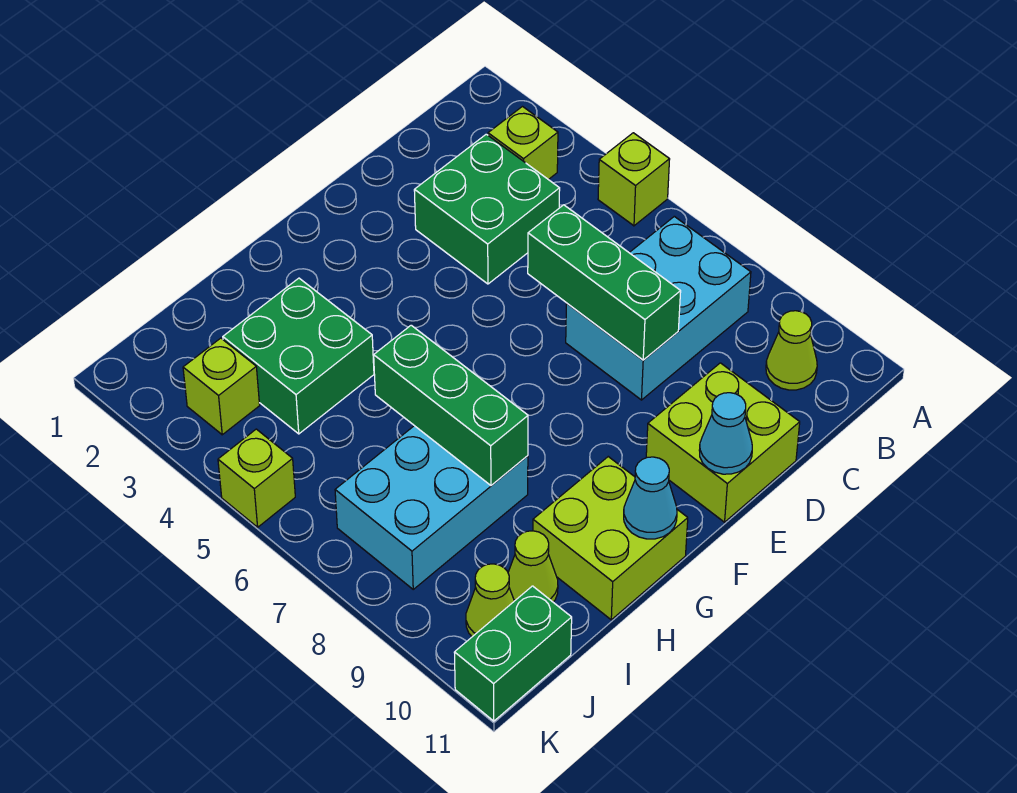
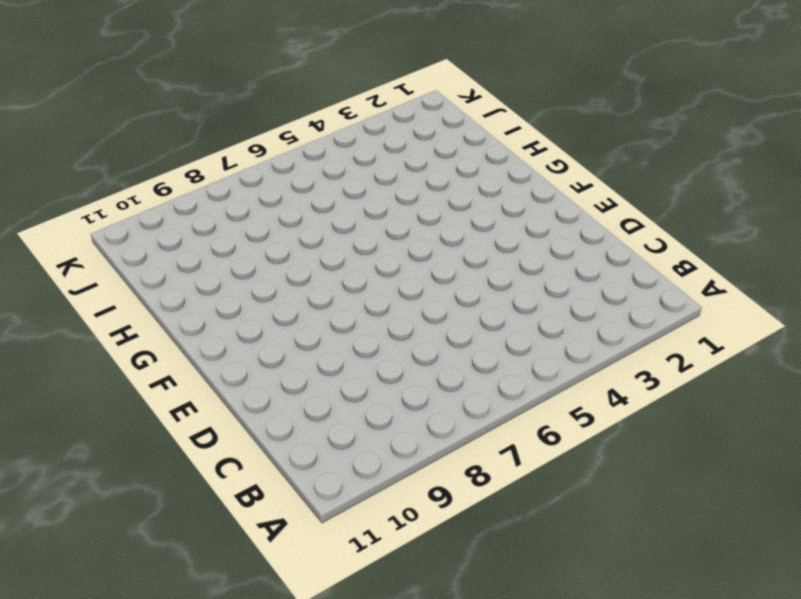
none -> lime 1x1 brick [598,133,670,226]
none -> lime 1x1 brick [488,107,558,180]
none -> cyan 2x3 brick [566,216,751,400]

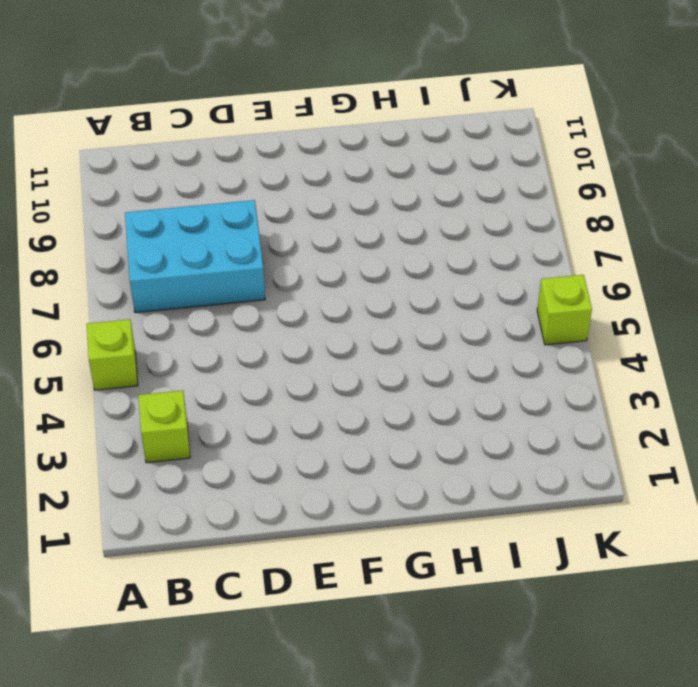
none -> lime 1x1 cone [766,311,817,390]
none -> green 2x2 brick [414,134,560,284]
none -> lime 2x2 brick [646,363,800,522]

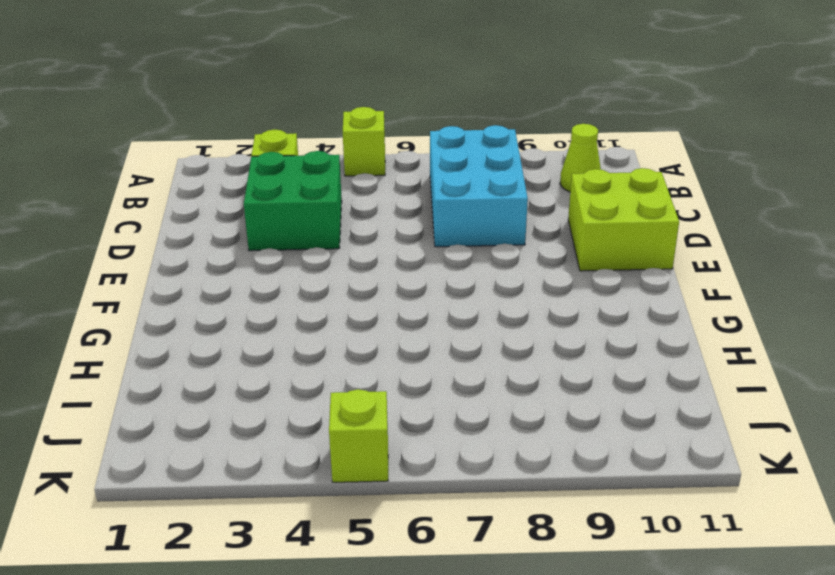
none -> lime 2x2 brick [533,457,688,620]
none -> green 2x2 brick [223,278,374,434]
none -> cyan 2x3 brick [335,426,528,589]

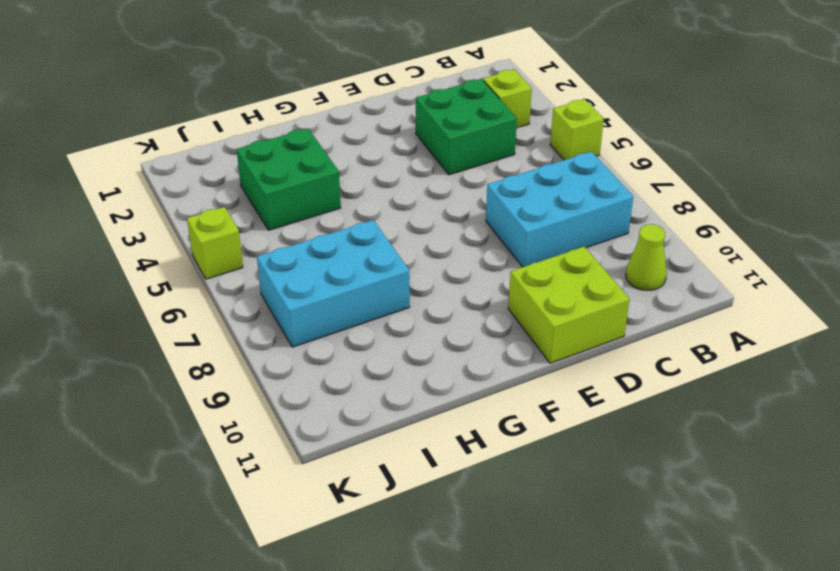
none -> lime 2x2 brick [533,457,688,620]
none -> lime 1x1 cone [508,531,558,602]
none -> lime 1x1 brick [183,338,260,435]

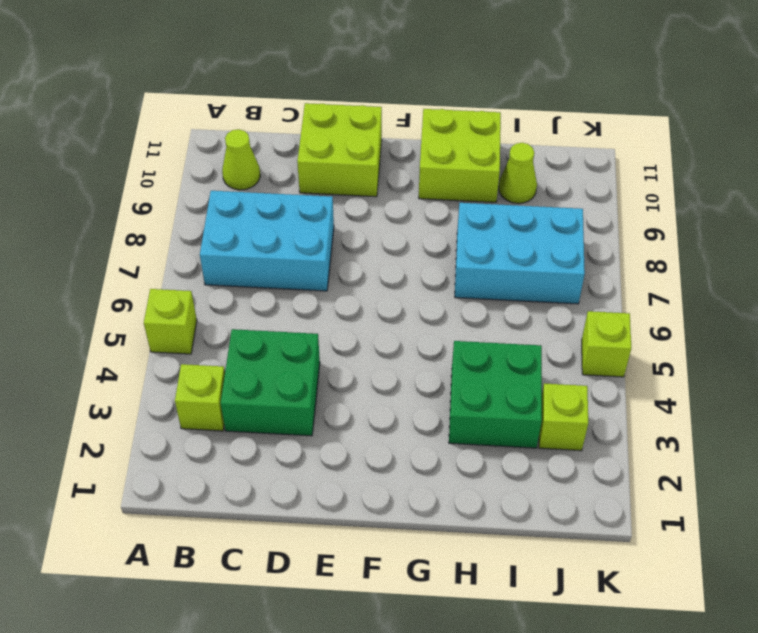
none -> lime 1x1 cone [466,564,514,637]
none -> green 1x2 brick [454,586,572,721]
none -> green 1x3 brick [528,205,681,360]

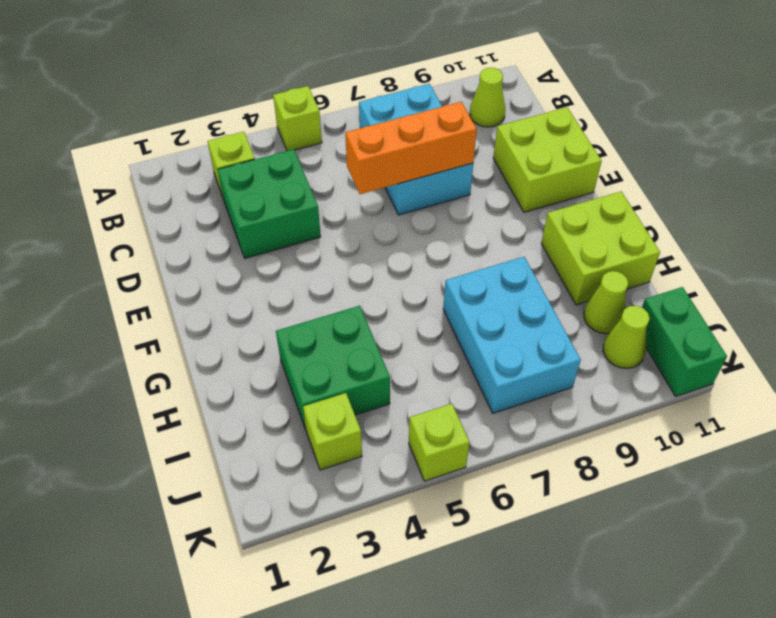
orange 1x3 brick [345,102,477,194] -> green 1x3 brick [528,205,681,360]
none -> cyan 1x1 cone [699,393,752,474]
none -> cyan 1x1 cone [624,457,677,539]
none -> green 1x3 brick [373,325,528,485]

